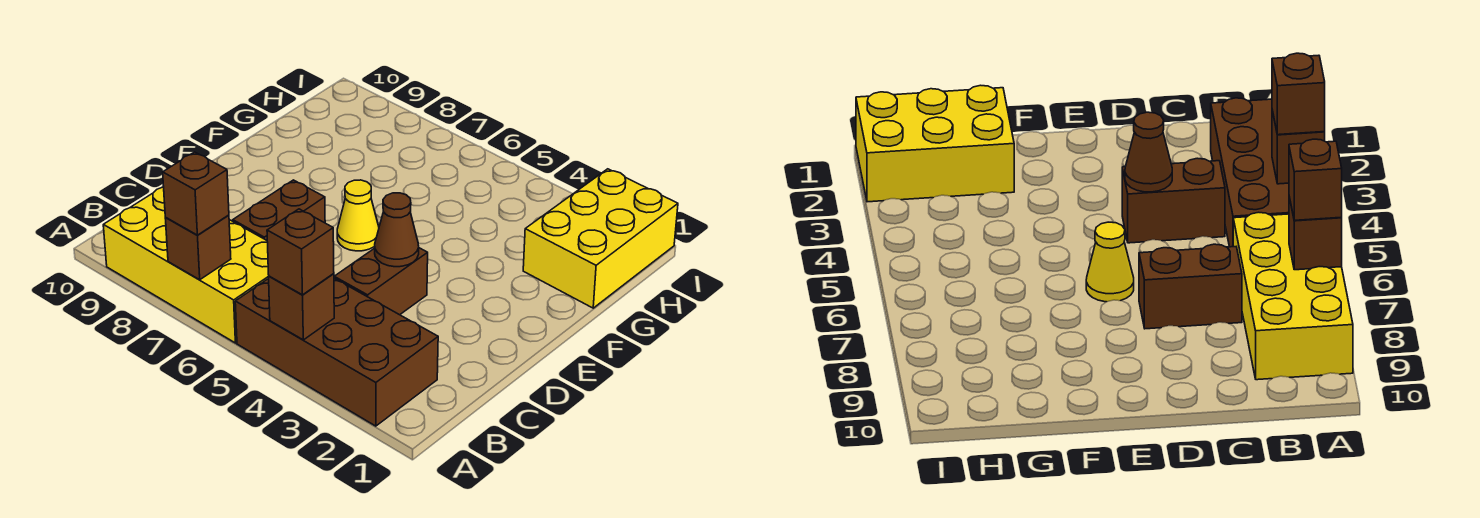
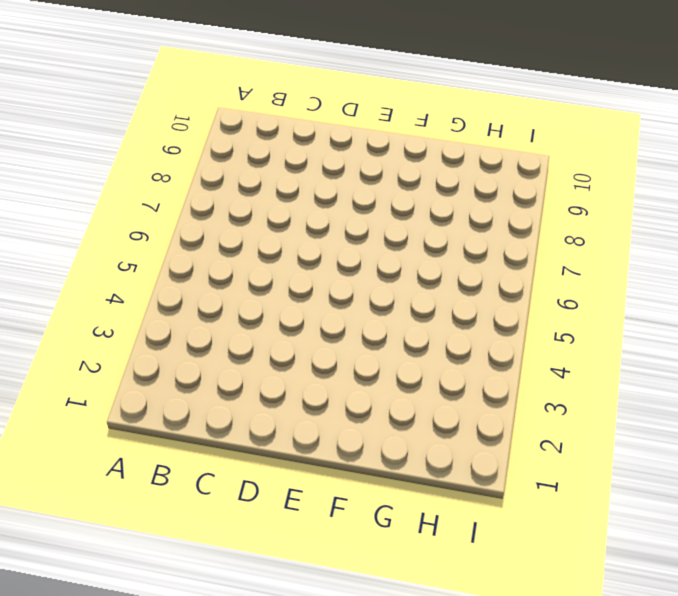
none -> brown 2x4 brick [235,278,438,426]
none -> yellow 2x4 brick [103,186,269,343]

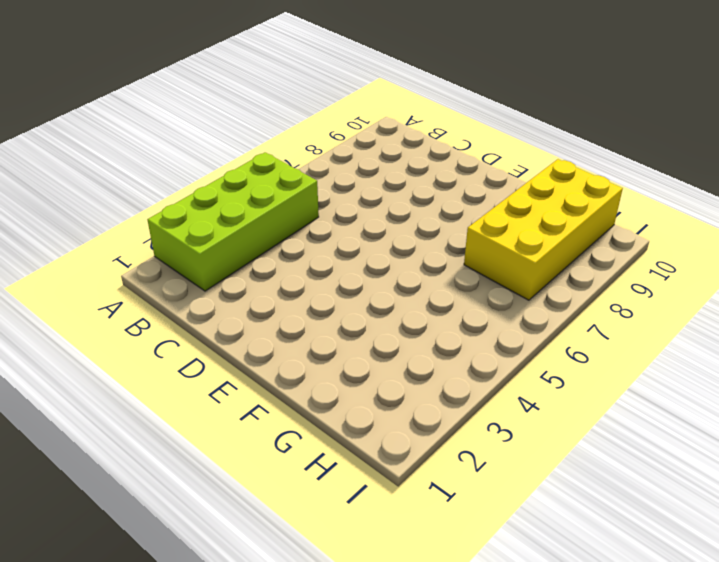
lime 2x4 brick [147,152,319,291] -> brown 2x4 brick [235,278,438,426]
yellow 2x4 brick [464,159,623,300] -> yellow 2x4 brick moved to [103,186,269,343]
none -> brown 1x2 brick [334,248,428,315]
none -> brown 1x2 brick [233,180,325,240]

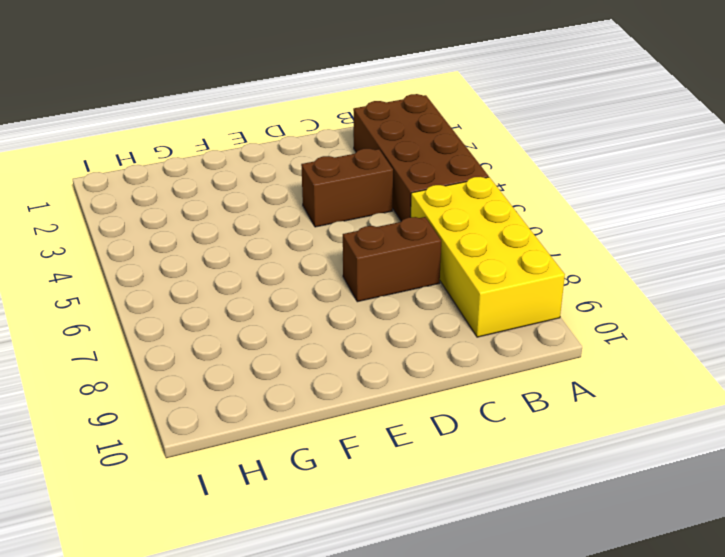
none -> yellow 1x1 cone [337,180,379,251]
none -> yellow 2x3 brick [523,169,678,308]

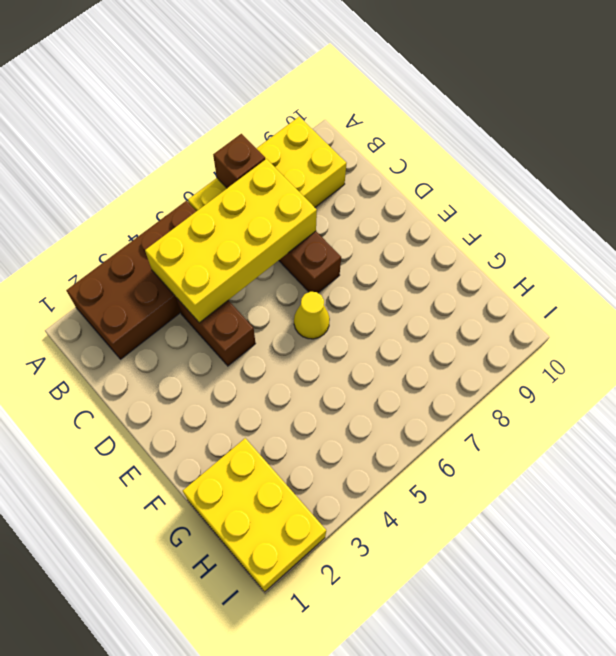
yellow 2x4 brick [145,159,317,323] -> none
none -> brown 1x1 brick [269,274,334,340]
none -> brown 1x1 cone [375,193,419,267]

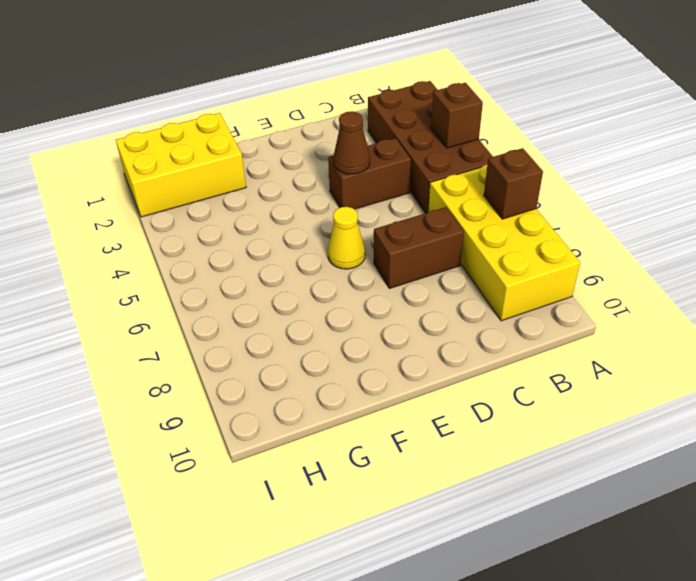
none -> brown 1x1 brick [267,209,334,295]
none -> brown 1x1 brick [163,152,229,235]

